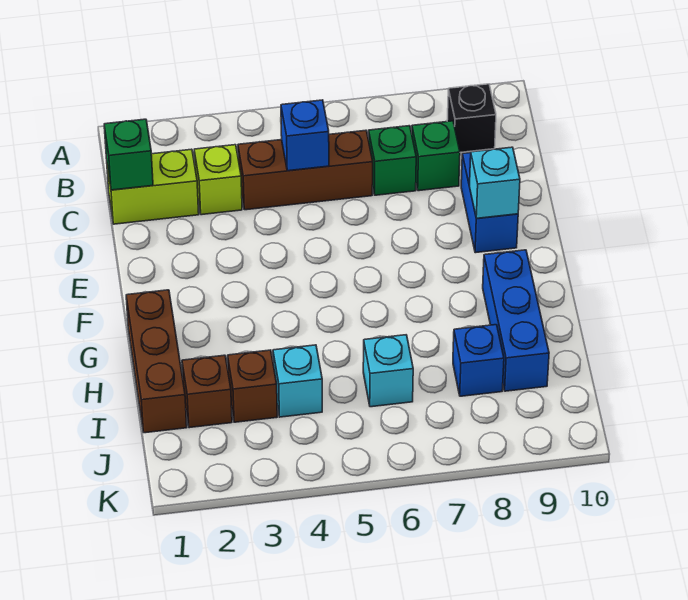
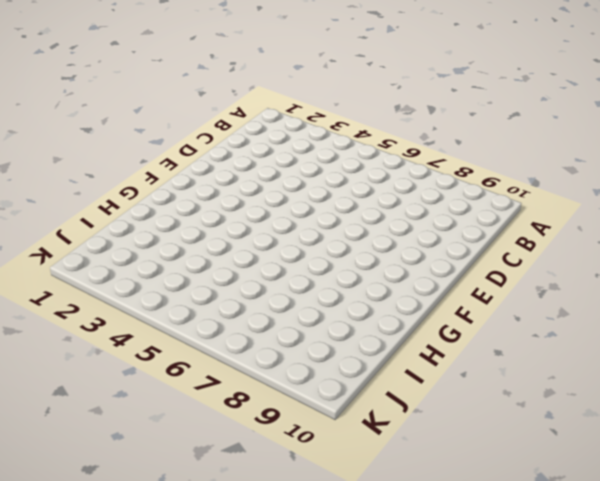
none -> black 1x1 brick [447,84,496,152]
none -> lime 1x2 brick [107,149,199,224]
none -> lime 1x1 brick [194,145,242,215]

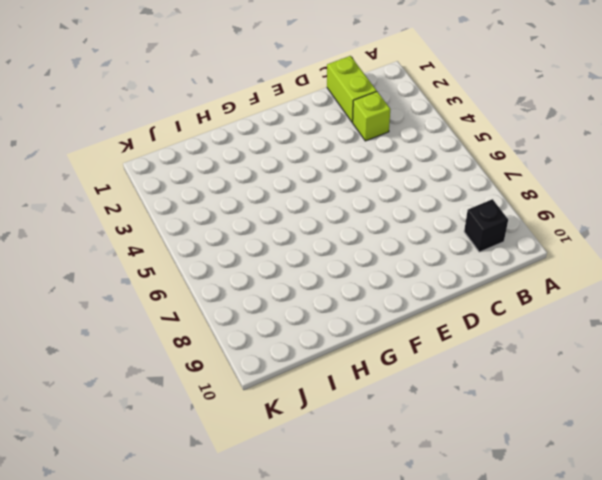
none -> brown 1x3 brick [238,130,373,210]
none -> green 1x1 brick [369,126,416,195]
none -> green 1x1 brick [412,121,460,191]

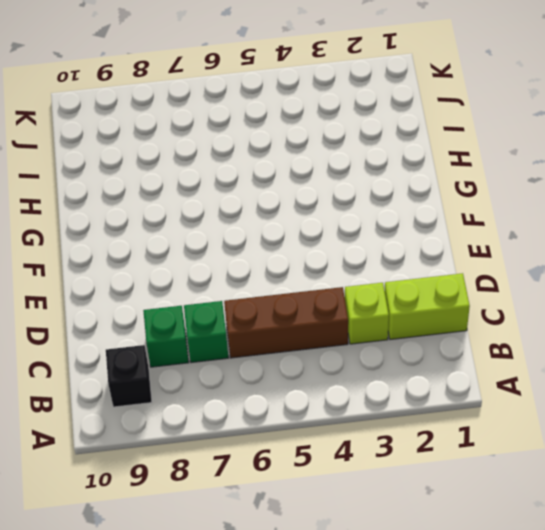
none -> blue 1x2 brick [461,153,518,253]
none -> brown 1x3 brick [126,290,187,433]
none -> blue 1x3 brick [483,250,549,391]

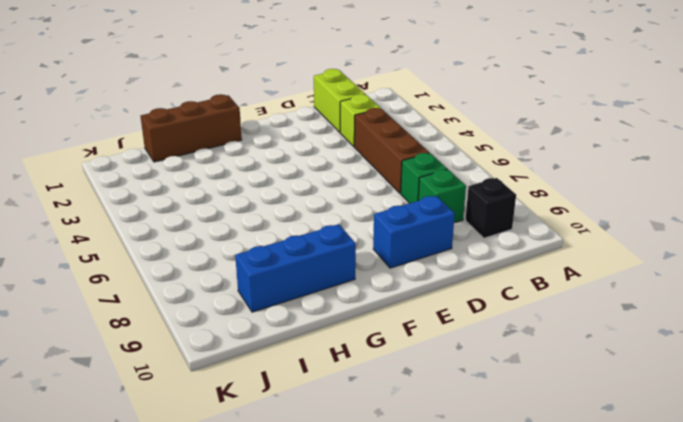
none -> brown 1x1 brick [182,355,232,428]
none -> brown 1x1 brick [228,350,277,422]
none -> cyan 1x1 brick [273,345,322,417]

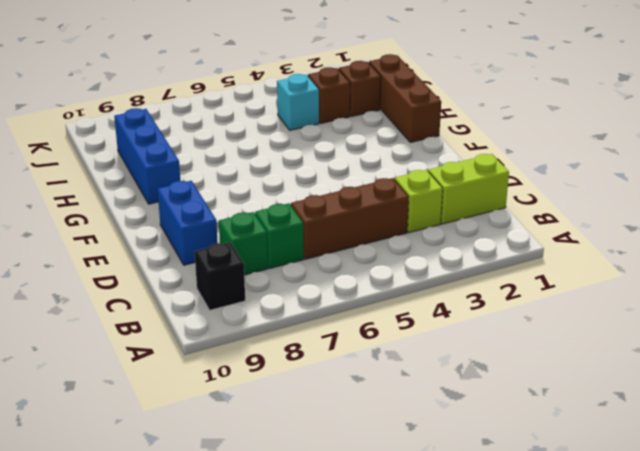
none -> cyan 1x1 brick [363,335,413,407]
none -> blue 1x1 brick [453,325,504,396]
none -> green 1x1 brick [104,119,153,190]

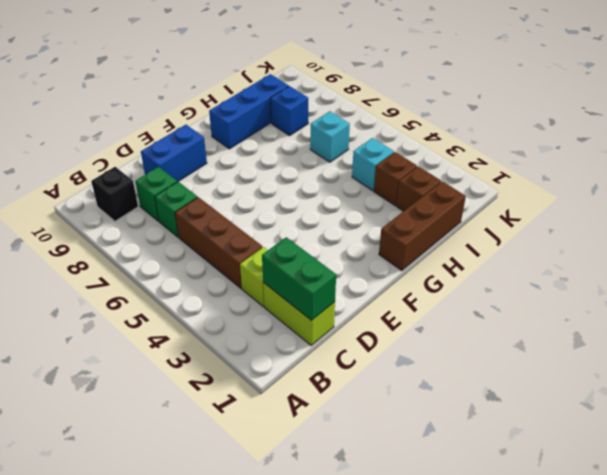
green 1x2 brick [262,237,336,320] -> green 1x1 brick [104,119,153,190]
none -> blue 1x1 brick [281,100,329,171]
none -> cyan 1x1 brick [470,147,520,218]

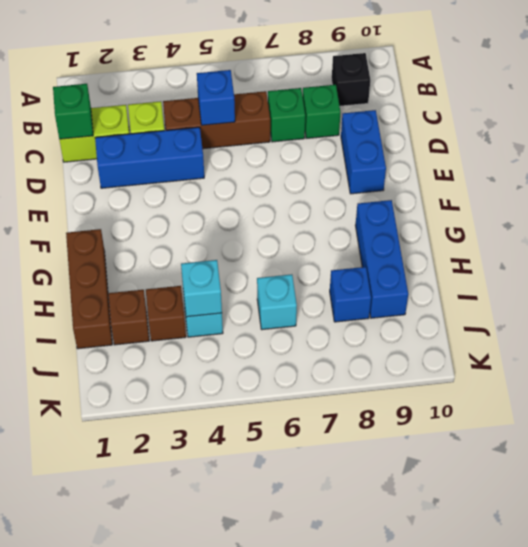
blue 1x3 brick [95,127,204,188] -> none
cyan 1x1 brick [181,260,222,317] -> cyan 1x1 brick moved to [470,147,520,218]

